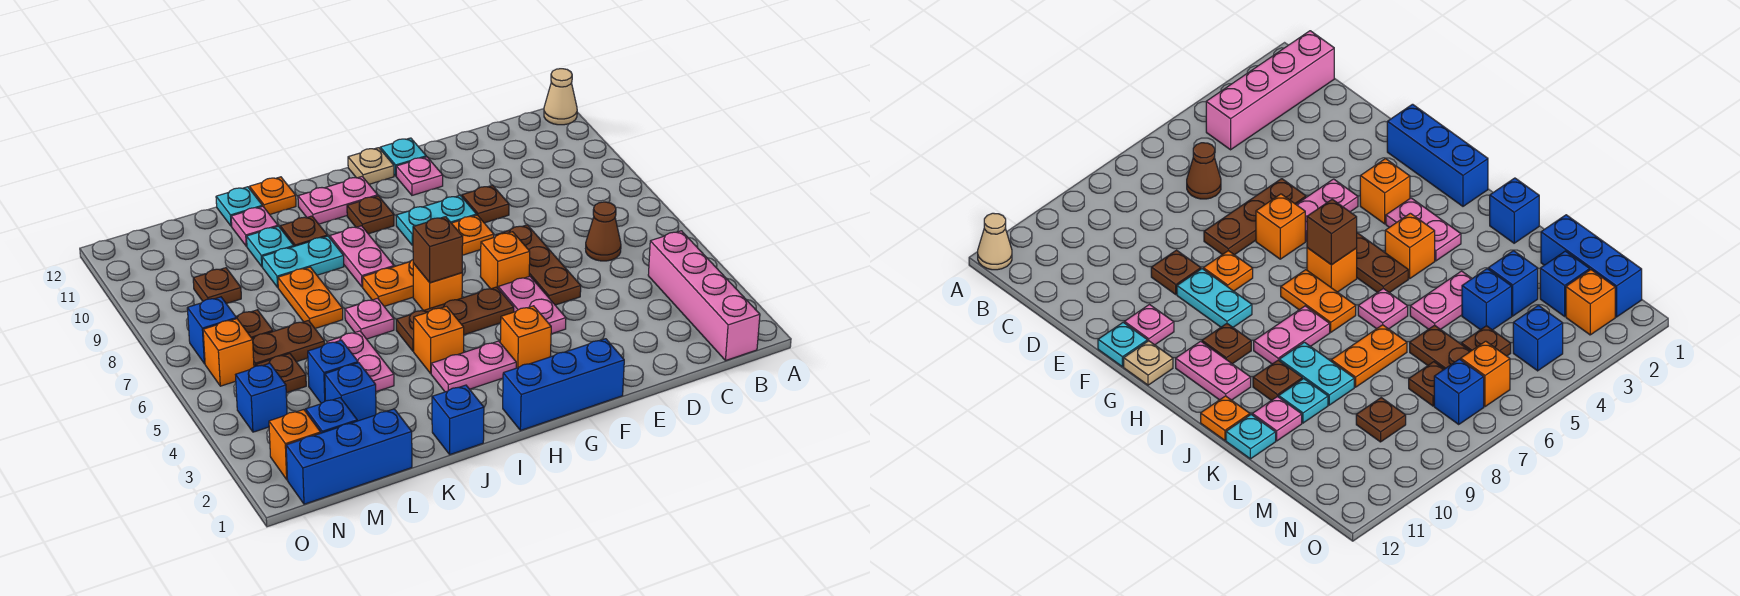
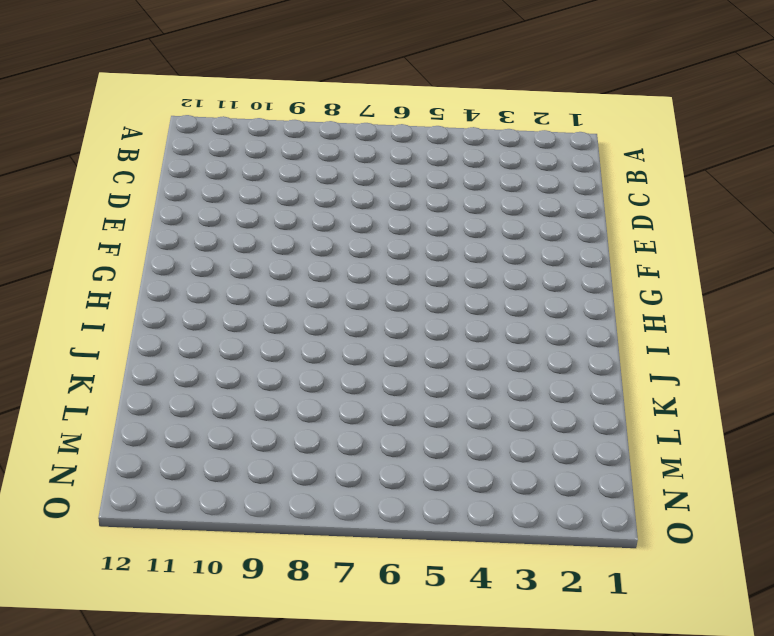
none -> tan 1x1 cone [544,69,577,125]
none -> pink 1x4 brick [648,231,760,360]
none -> brown 1x1 cone [586,202,621,261]
none -> brown 1x3 plate [496,225,581,305]

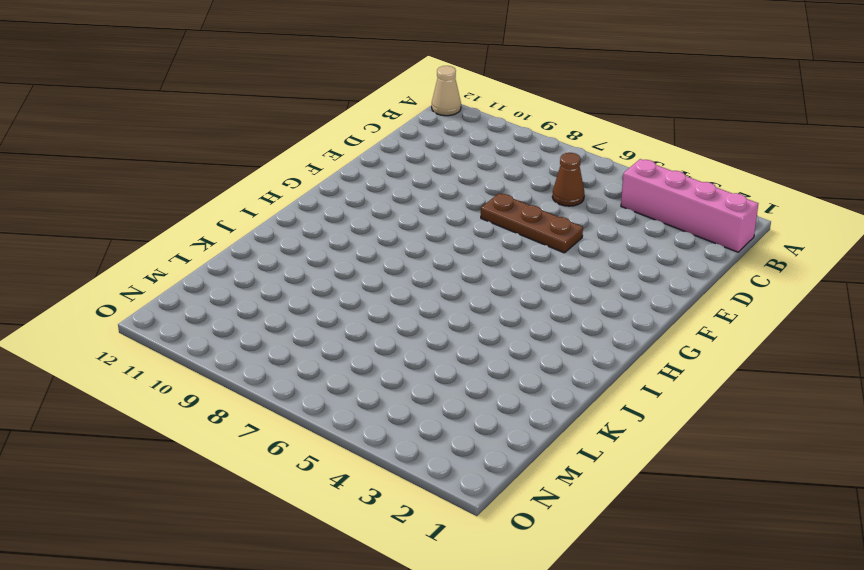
none -> brown 1x1 plate [462,185,509,223]
none -> blue 1x3 brick [503,339,624,431]
none -> pink 1x2 plate [498,276,566,334]
none -> orange 1x1 brick [480,232,530,289]

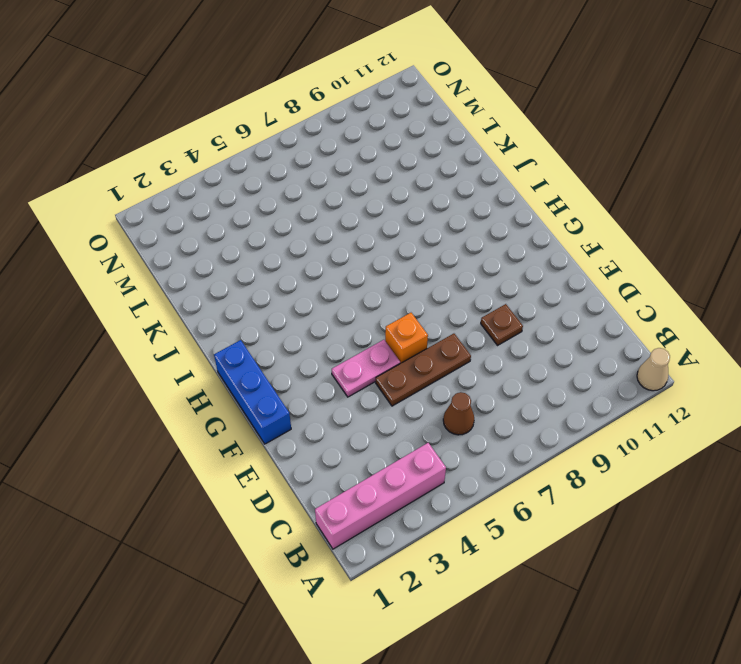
none -> orange 1x1 plate [452,215,494,255]
none -> cyan 1x2 plate [396,196,477,245]
none -> pink 1x1 plate [396,157,443,195]
none -> cyan 1x1 plate [380,138,426,176]

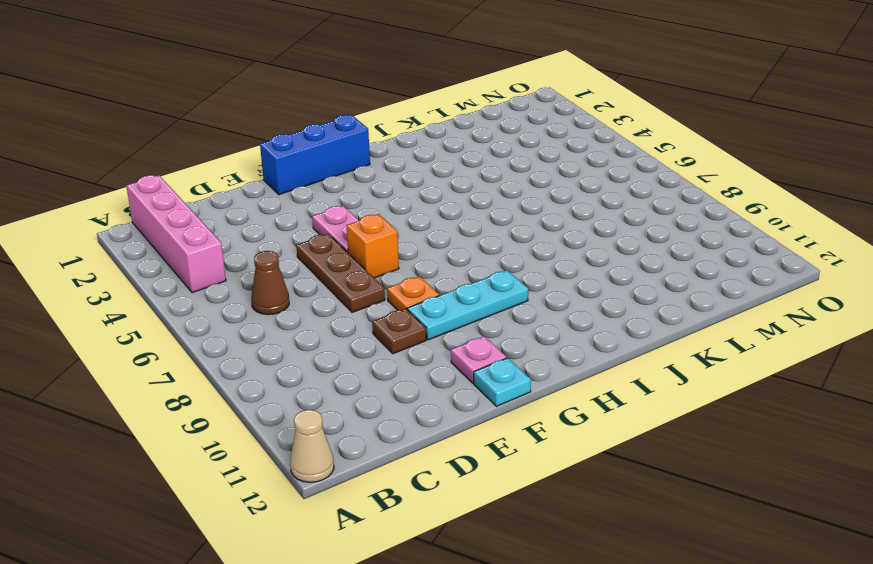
cyan 1x3 plate [407,270,528,340] -> cyan 1x2 plate [396,196,477,245]
none -> orange 1x1 brick [500,306,551,368]
none -> brown 1x3 plate [396,287,514,351]
none -> tan 1x1 plate [348,148,394,184]
none -> pink 1x2 plate [431,341,516,392]

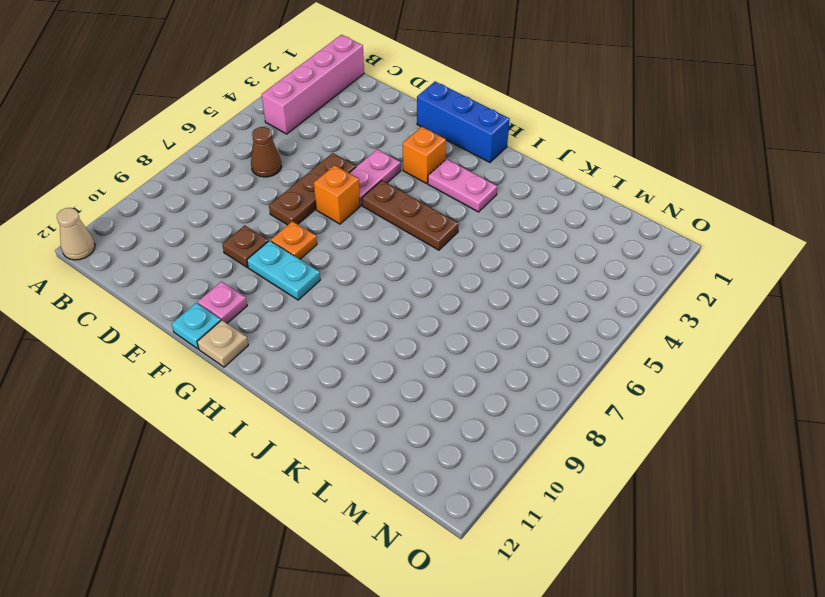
none -> orange 1x1 brick [413,263,462,311]
none -> orange 1x2 plate [363,260,413,306]
none -> brown 1x1 plate [347,196,394,234]
none -> pink 1x2 plate [298,177,378,224]

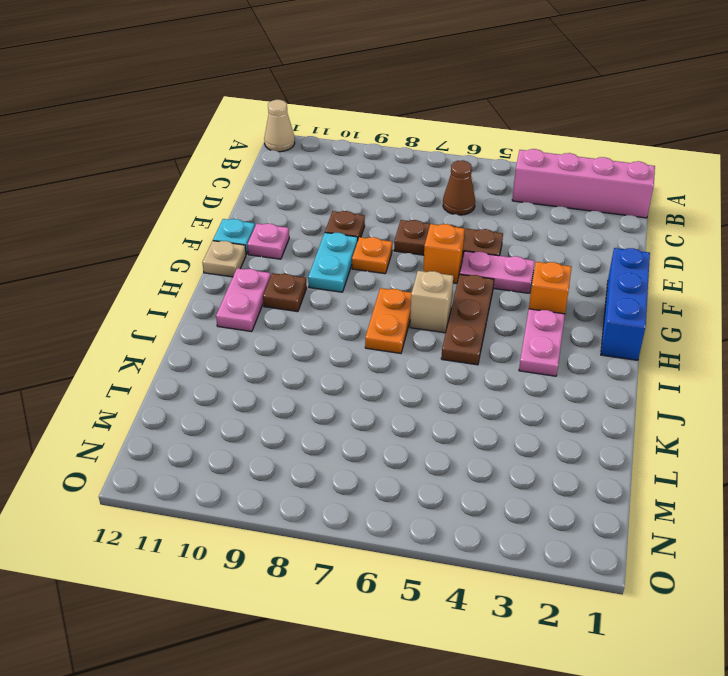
tan 1x1 brick [410,271,453,333] -> orange 1x1 brick [413,263,462,311]
none -> orange 1x1 brick [414,306,464,373]
none -> pink 1x2 plate [330,226,394,287]
none -> blue 1x1 brick [432,385,484,454]
none -> pink 1x1 plate [345,298,394,339]

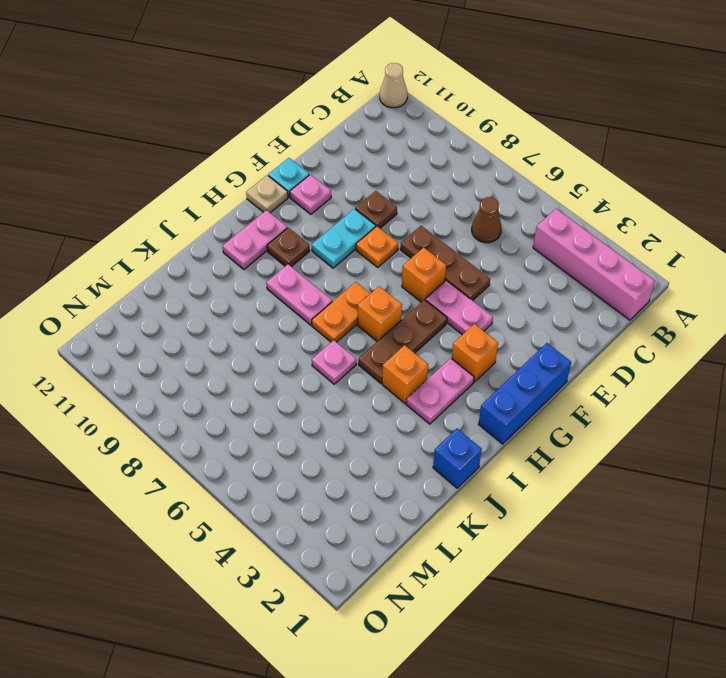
none -> cyan 1x2 plate [262,236,344,287]
none -> brown 1x1 plate [280,216,327,246]
none -> orange 1x1 plate [250,177,296,214]
none -> pink 1x2 plate [327,331,394,392]

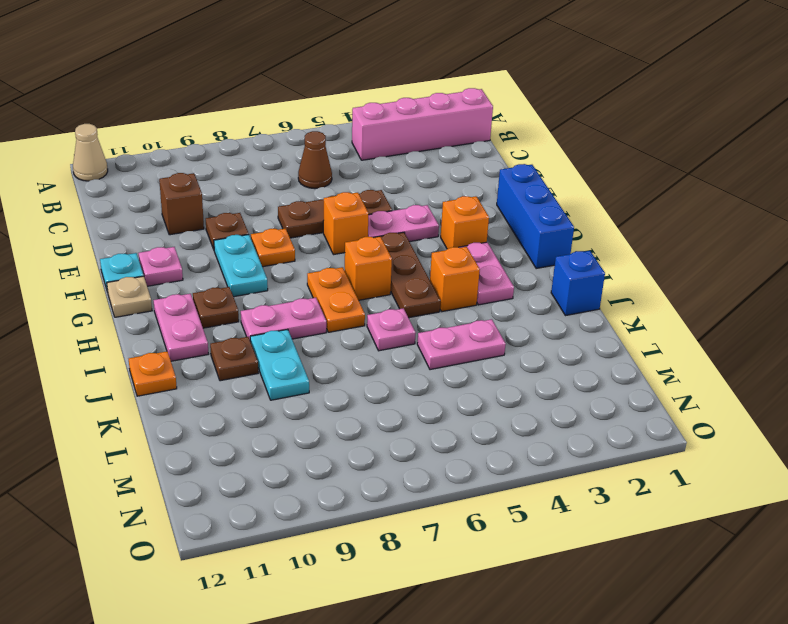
brown 1x1 brick [159,173,204,235] -> brown 1x1 brick moved to [413,217,463,283]
none -> orange 1x2 plate [278,267,343,328]
none -> cyan 1x1 plate [247,226,294,266]
none -> pink 1x1 plate [231,206,278,246]
none -> cyan 1x1 plate [216,187,262,226]

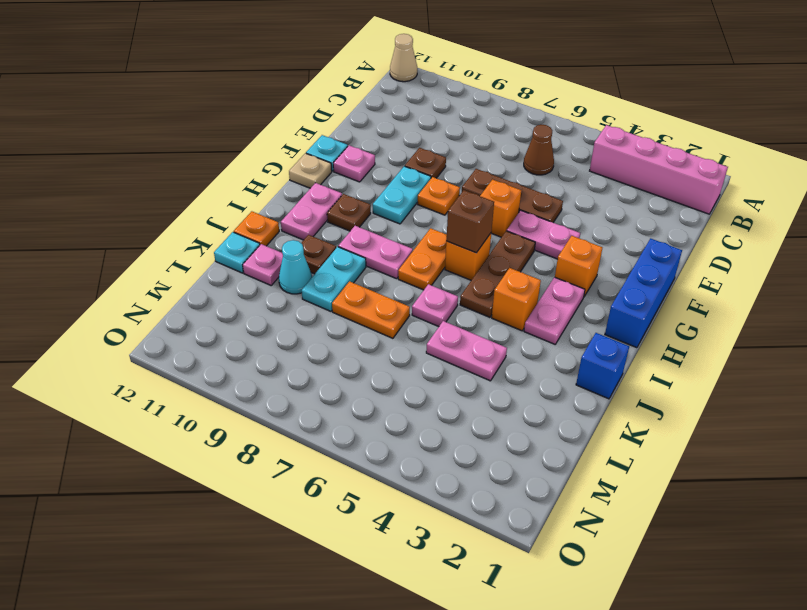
cyan 1x1 cone [279,240,312,294] -> cyan 1x1 plate [247,226,294,266]
none -> blue 1x3 brick [286,409,412,504]
none -> blue 1x1 brick [325,363,376,421]
none -> blue 1x1 brick [308,340,358,403]
none -> brown 1x2 plate [252,320,325,367]

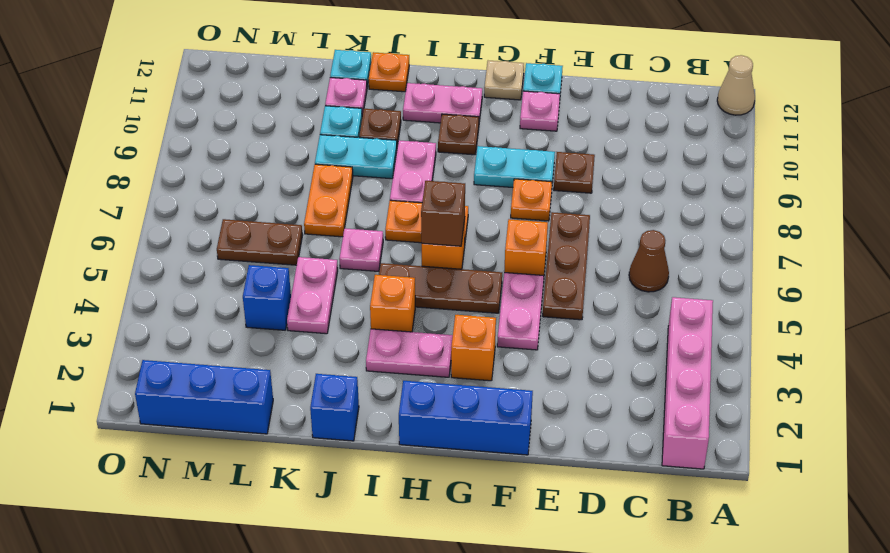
none -> blue 1x1 brick [325,363,376,421]
none -> blue 1x1 brick [306,398,357,433]
none -> brown 1x1 plate [256,354,306,393]
none -> brown 1x1 plate [236,310,273,338]

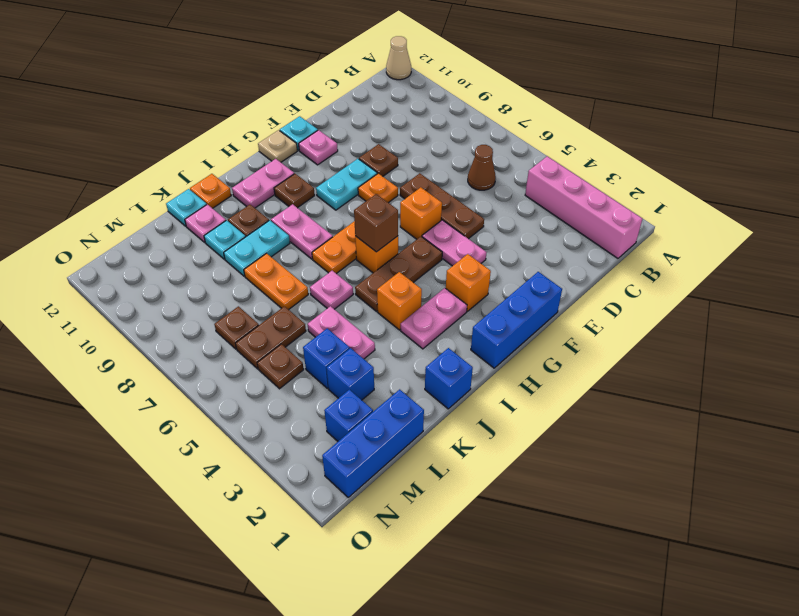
none -> brown 1x1 plate [193,268,241,304]
none -> orange 1x1 brick [269,410,321,479]
none -> blue 1x1 brick [236,363,287,432]
none -> orange 1x1 brick [203,319,254,386]

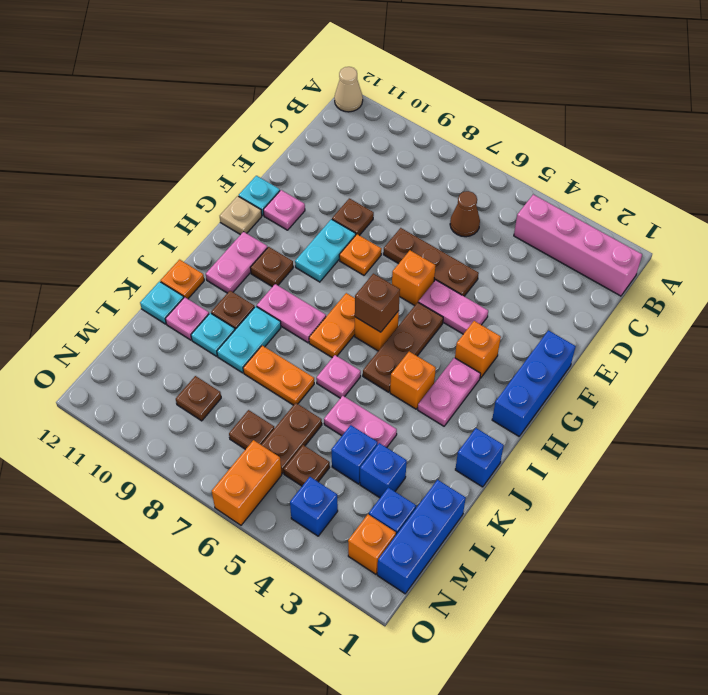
orange 1x2 brick [212,440,282,525] -> orange 1x1 brick [203,319,254,386]
none -> blue 1x1 brick [187,297,236,364]

